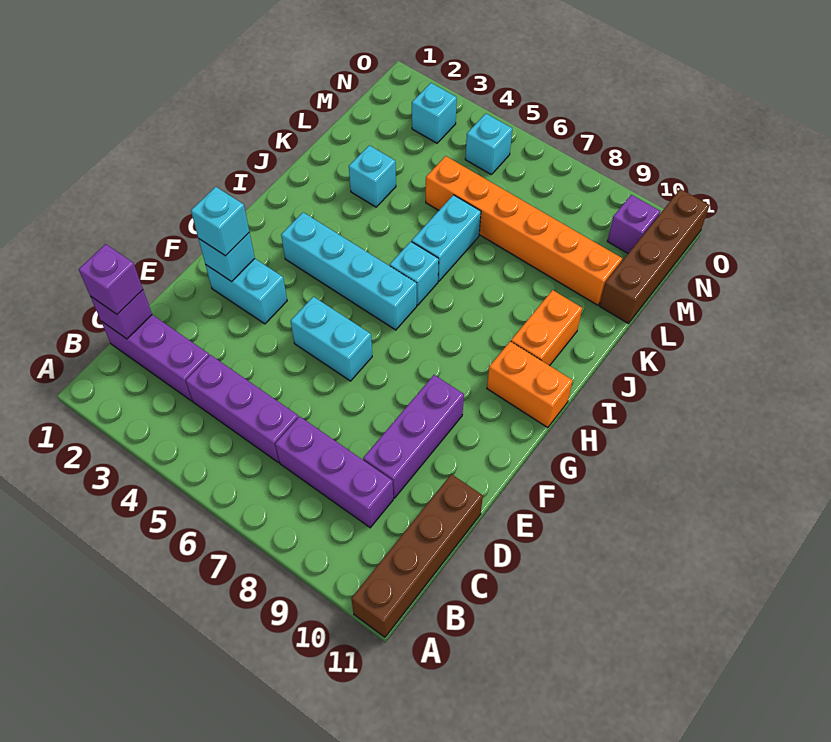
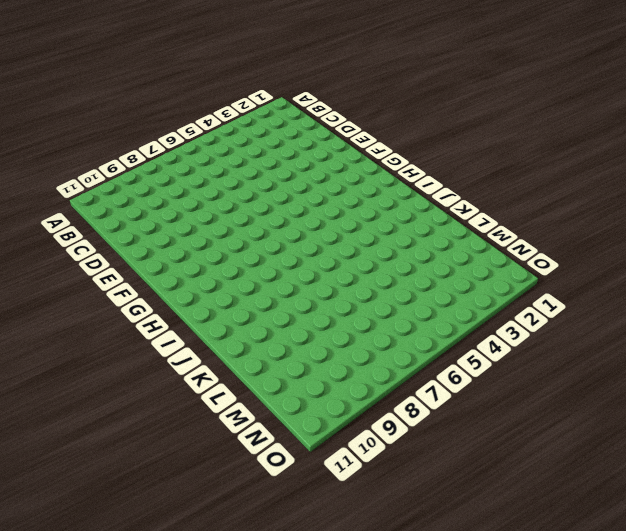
none -> brown 1x4 brick [351,474,483,637]
none -> purple 1x3 brick [101,315,209,401]
none -> purple 1x3 brick [186,355,298,462]

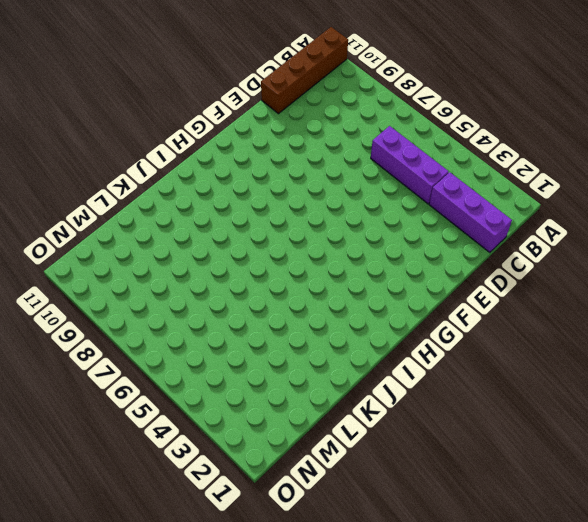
none -> purple 1x3 brick [275,416,393,528]
none -> purple 1x3 brick [363,375,464,498]
none -> cyan 1x2 brick [206,259,287,324]

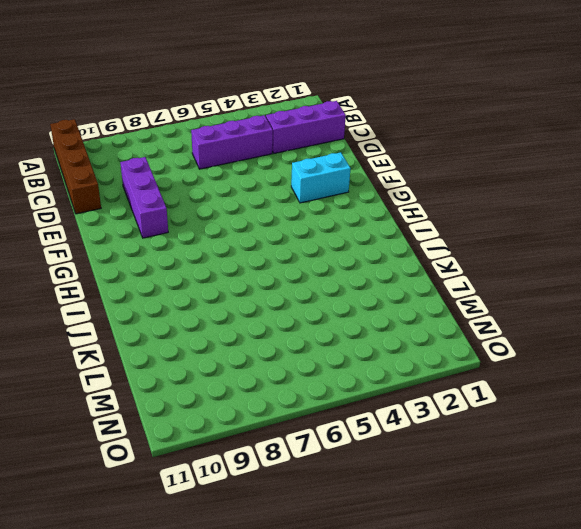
none -> purple 1x3 brick [275,416,393,528]
none -> cyan 1x2 brick [291,297,372,381]
none -> cyan 1x4 brick [281,212,417,330]

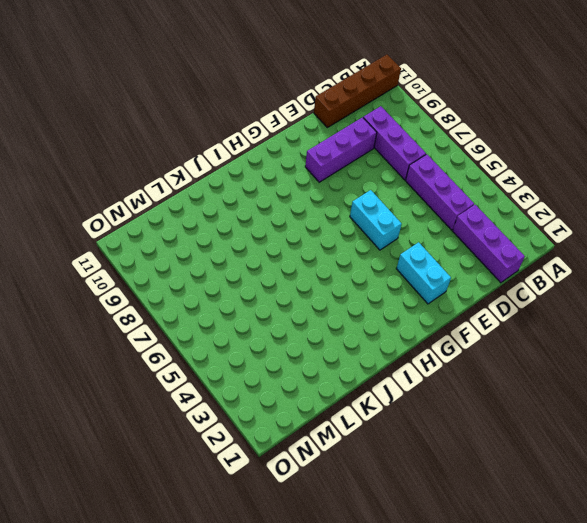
none -> cyan 1x4 brick [281,212,417,330]
none -> orange 1x2 brick [487,341,573,428]
none -> cyan 1x1 brick [390,242,439,305]

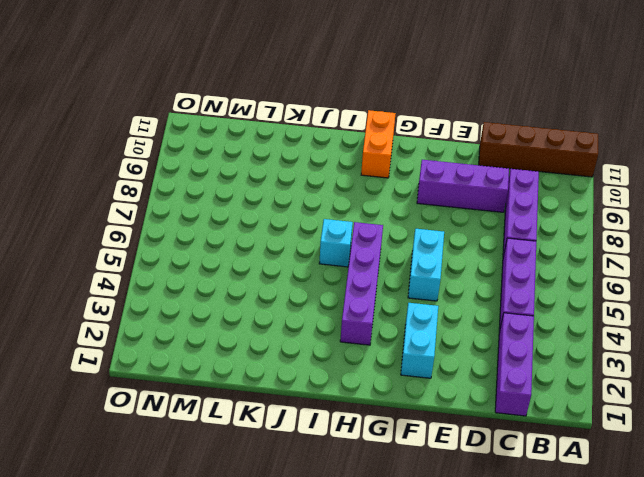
purple 1x4 brick [340,222,383,345] -> cyan 1x4 brick [281,212,417,330]
none -> orange 1x2 brick [511,290,582,366]
none -> cyan 1x2 brick [412,195,481,281]
none -> cyan 1x1 brick [349,145,396,207]

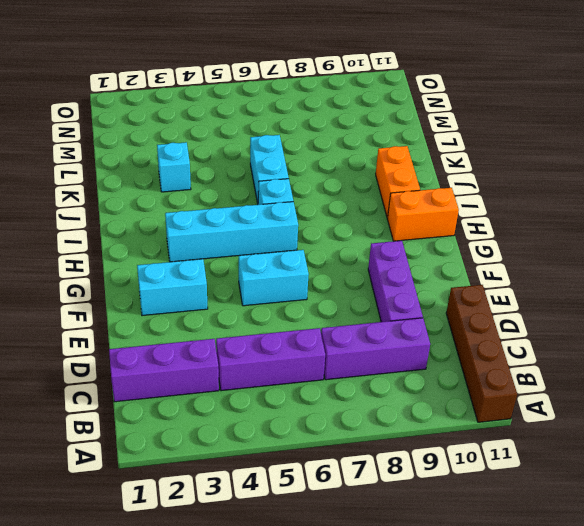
none -> orange 1x6 brick [426,156,622,305]
none -> brown 1x4 brick [599,189,710,324]
none -> cyan 1x1 brick [412,83,457,143]

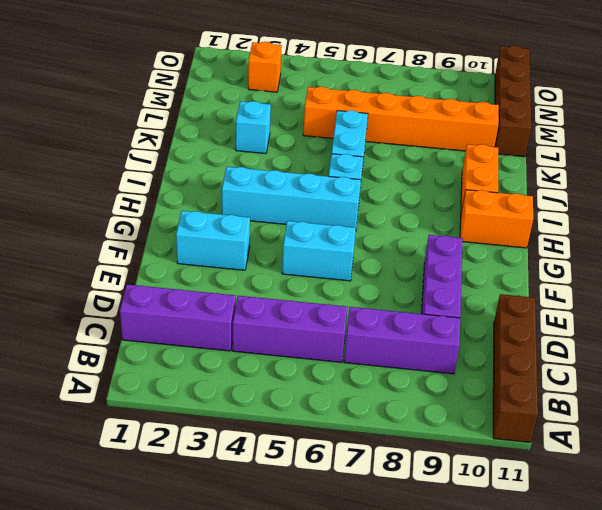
orange 1x1 brick [248,42,282,92] -> cyan 1x1 brick [412,83,457,143]
none -> cyan 1x1 brick [465,114,512,175]
none -> purple 1x1 brick [607,195,660,253]
none -> purple 1x1 brick [90,290,152,339]

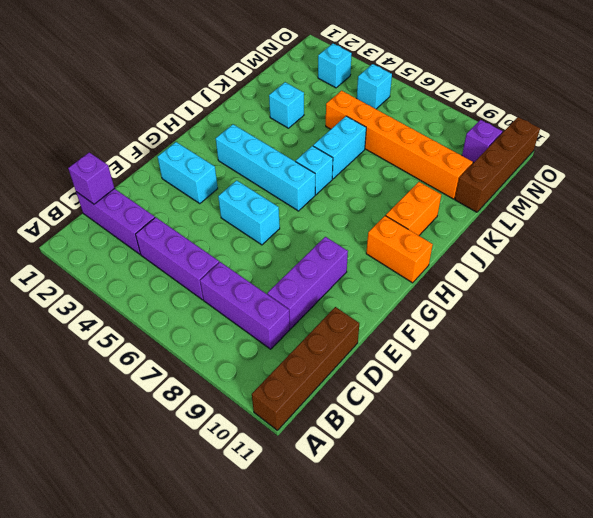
none -> cyan 1x1 brick [198,233,255,282]
none -> purple 1x1 brick [79,244,143,314]
none -> cyan 1x1 brick [191,187,249,256]

